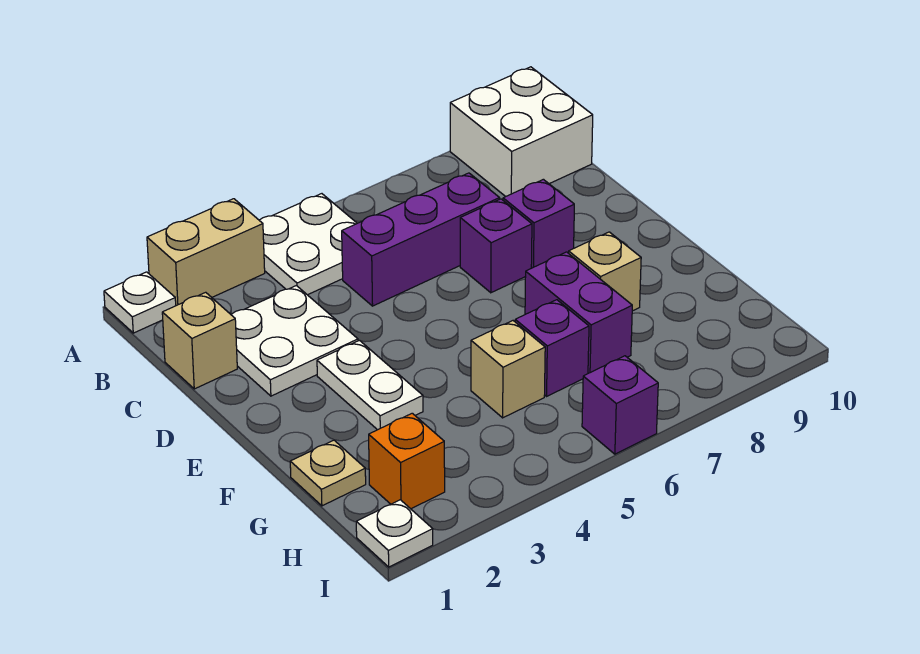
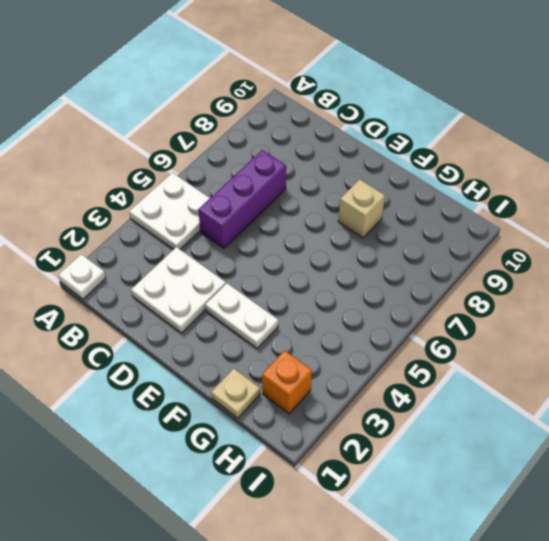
none -> tan 1x2 brick [147,199,265,306]
none -> white 2x2 brick [450,67,593,197]
none -> tan 1x1 brick [162,292,237,389]

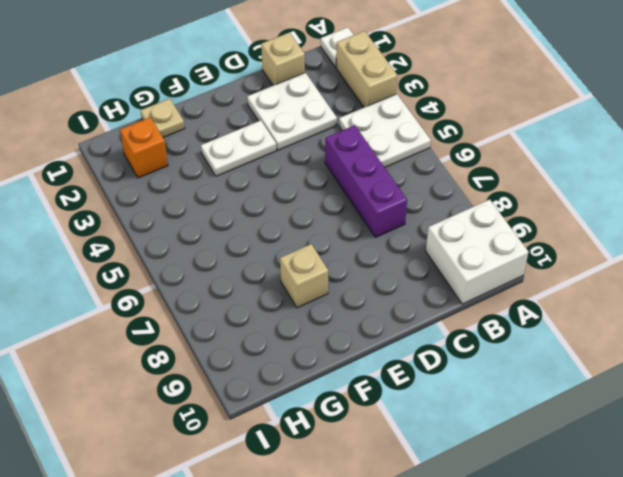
none -> purple 1x1 brick [460,199,532,293]
none -> purple 1x1 brick [503,179,574,268]
none -> purple 1x2 brick [525,252,632,373]

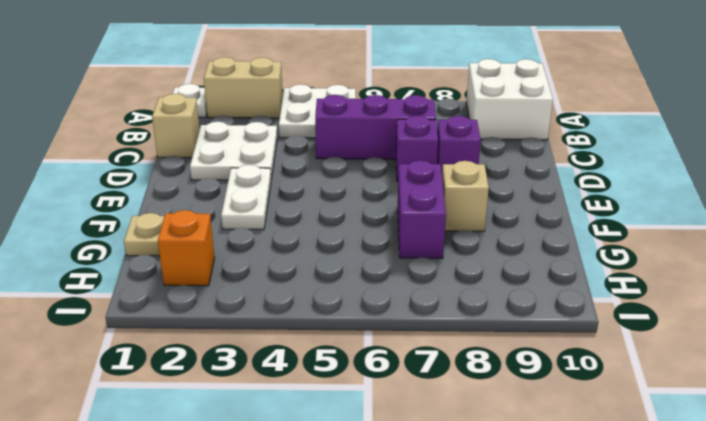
none -> tan 1x1 brick [471,321,545,418]
none -> purple 1x1 brick [515,300,589,396]
none -> white 1x1 plate [356,500,433,567]

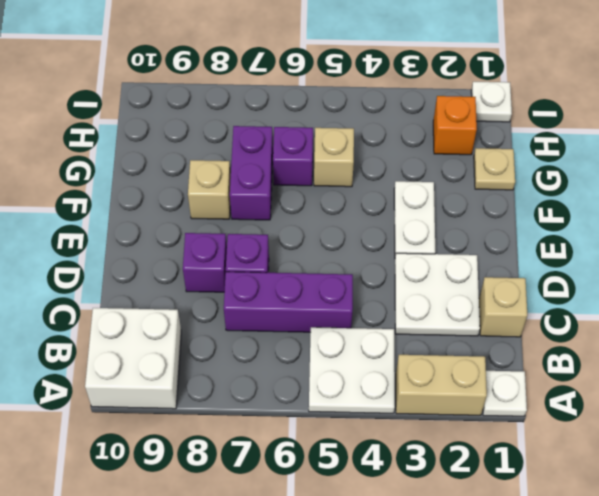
none -> purple 1x1 brick [582,356,658,454]

